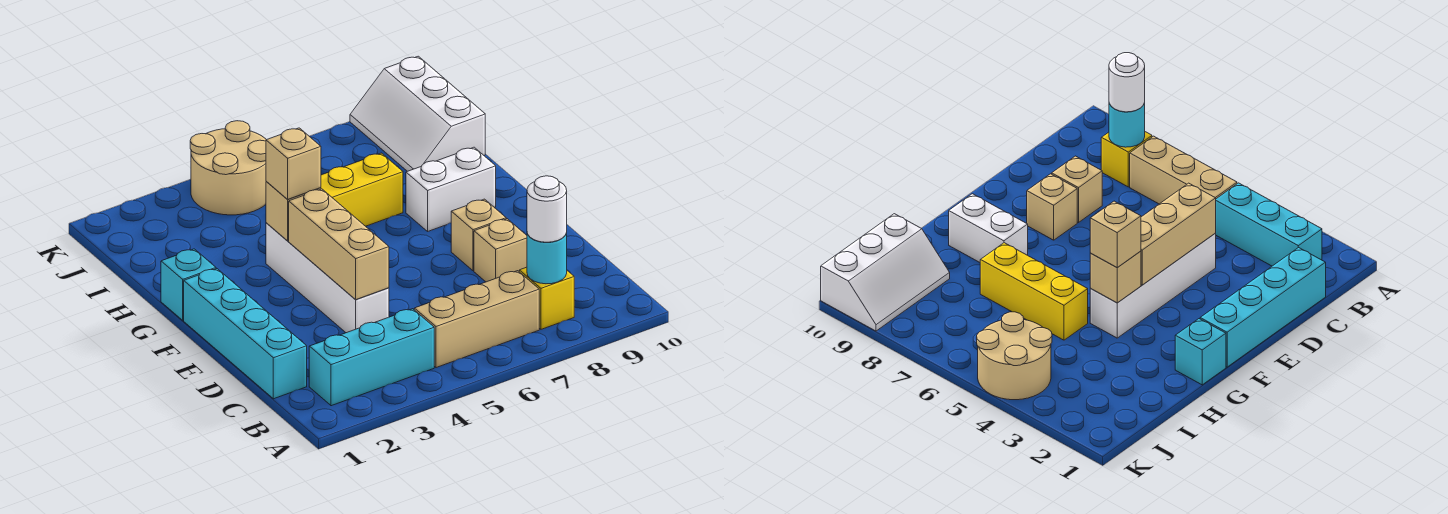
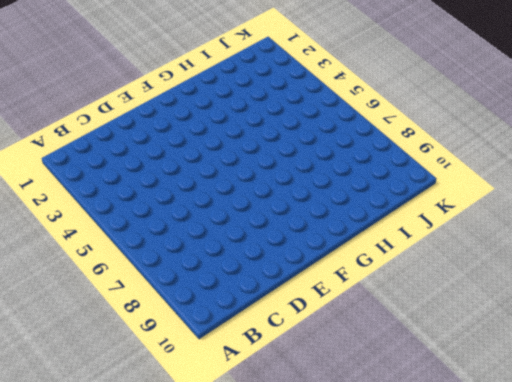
none -> cyan 1x3 brick [309,309,434,406]
none -> tan 1x3 brick [414,271,539,368]
none -> yellow 1x1 brick [519,267,574,329]

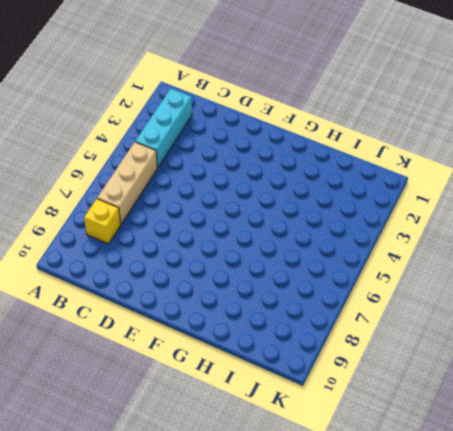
none -> cyan 1x4 brick [184,269,307,399]
none -> white 1x4 brick [266,223,389,333]
none -> tan 1x1 brick [474,219,527,282]

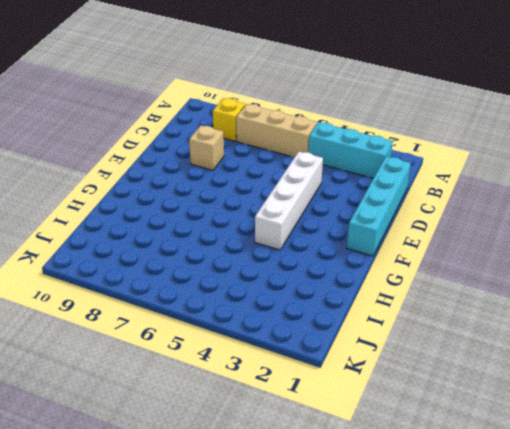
none -> tan 1x1 brick [451,199,506,271]
none -> cyan 1x1 brick [161,249,216,320]
none -> white 1x2 brick [406,147,496,231]

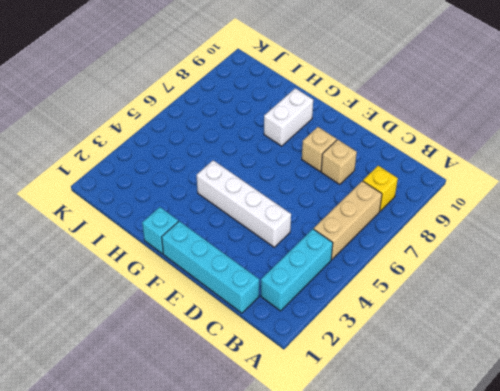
none -> yellow 1x3 brick [321,153,403,226]
none -> white 2x3 slope [350,56,485,171]
none -> tan 2x2 round brick [190,121,266,215]

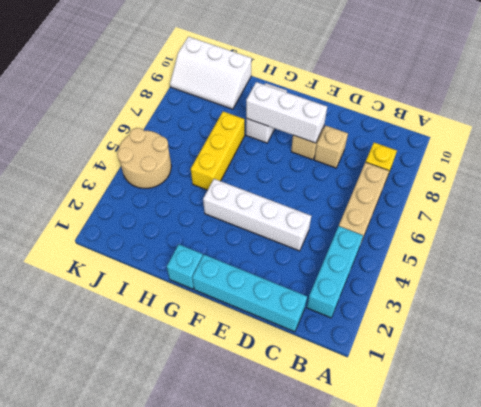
white 1x3 brick [246,82,327,143] -> none
none -> cyan 1x1 round brick [527,233,567,284]
none -> tan 1x3 brick [289,189,389,300]
none -> tan 1x1 brick [266,182,321,241]

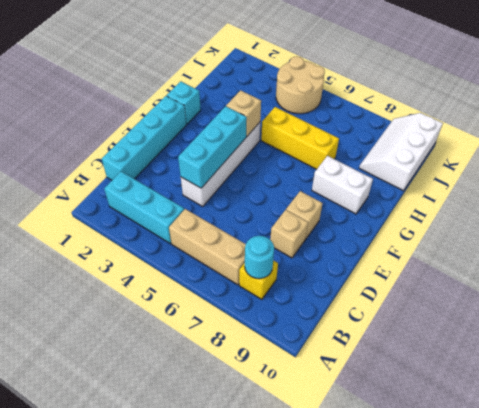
cyan 1x3 brick [178,106,247,188] -> tan 1x3 brick [289,189,389,300]
none -> white 1x1 round brick [527,176,567,242]
none -> tan 1x1 brick [266,128,321,199]

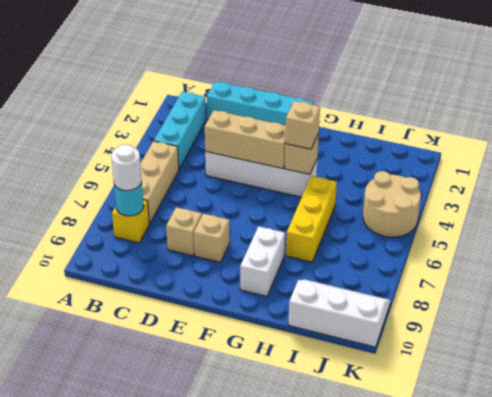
none -> cyan 1x1 brick [161,249,216,320]

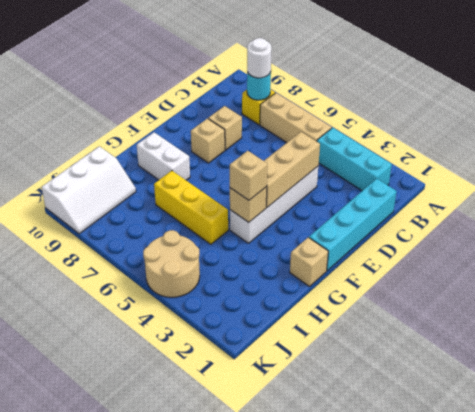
tan 1x1 brick [290,237,328,286] -> cyan 1x1 brick [161,249,216,320]

